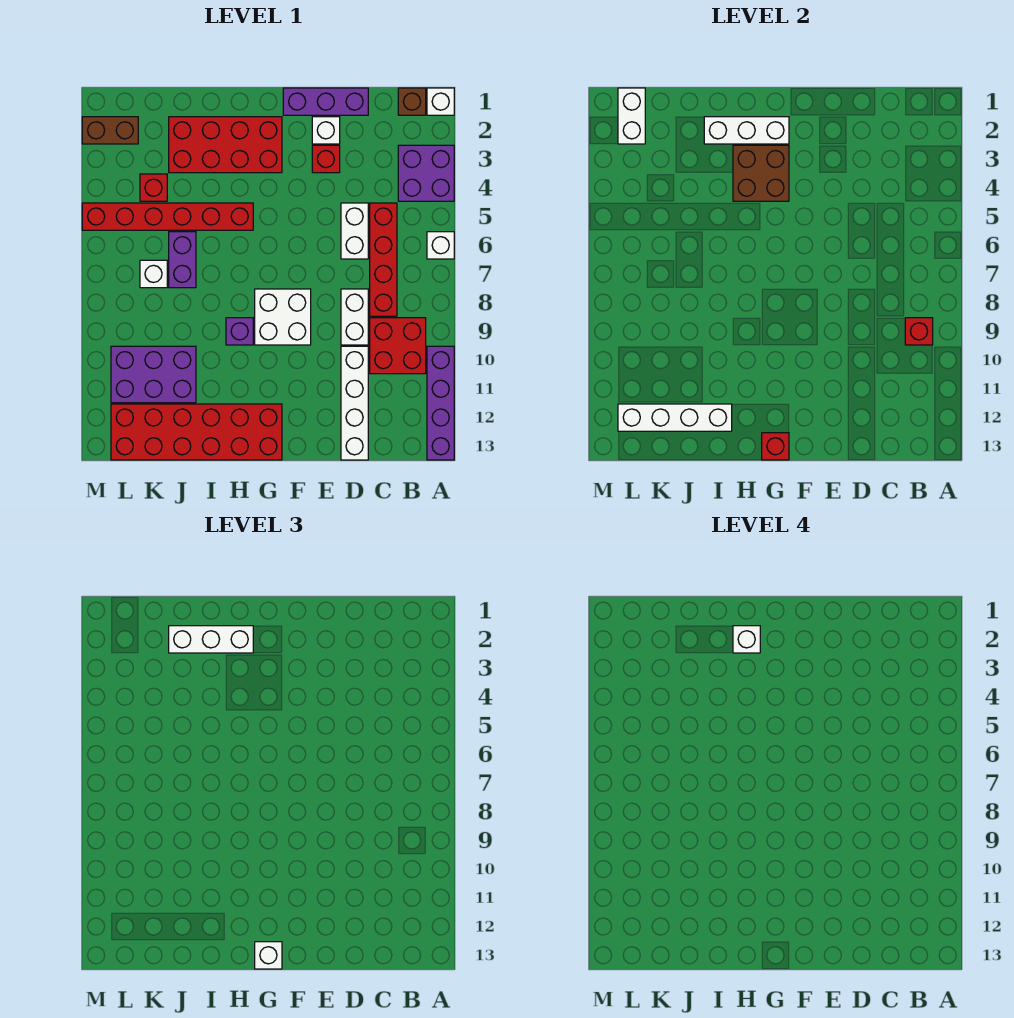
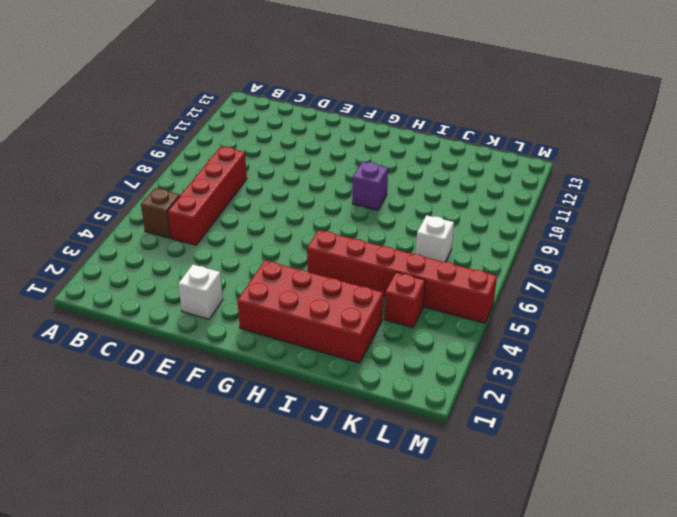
brown 1x1 brick [141,188,180,238] -> brown 1x1 brick moved to [398,88,426,115]
none -> white 1x1 brick [427,88,454,115]
none -> purple 2x2 brick [398,145,454,201]
none -> white 1x1 brick [427,232,454,259]
none -> purple 1x4 brick [427,346,454,460]

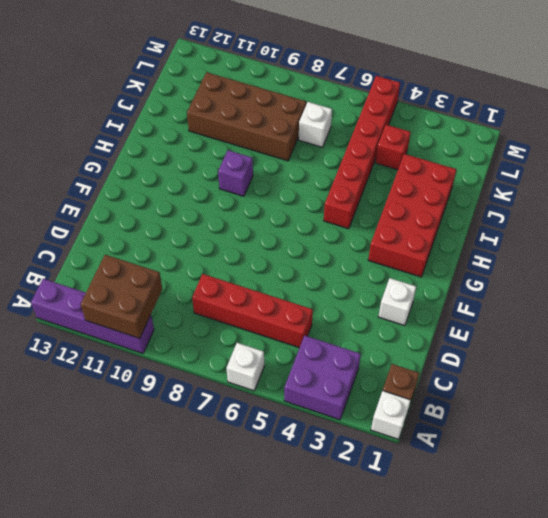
brown 2x2 brick [81,255,162,338] -> brown 2x2 brick moved to [733,145,789,201]
brown 2x4 brick [187,72,306,161] -> purple 2x3 brick [111,346,196,403]
none -> red 2x2 brick [370,318,426,374]
none -> purple 1x3 brick [283,88,368,115]
none -> white 1x2 brick [341,203,368,259]
none -> white 1x2 brick [341,289,368,345]

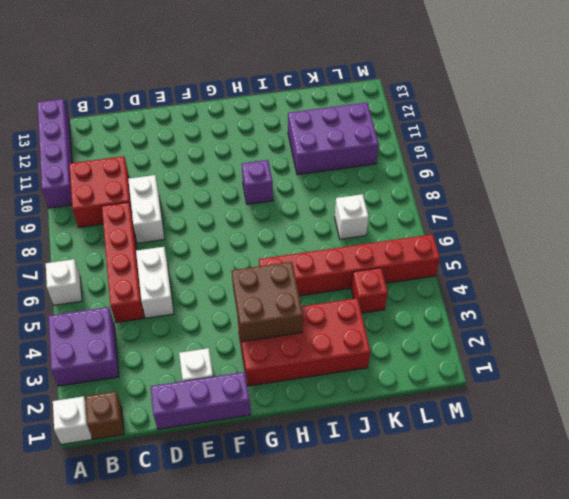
none -> white 1x4 brick [341,346,368,460]
none -> red 1x1 brick [312,145,340,173]
none -> white 2x2 brick [255,289,311,345]
none -> red 2x6 brick [111,404,282,460]

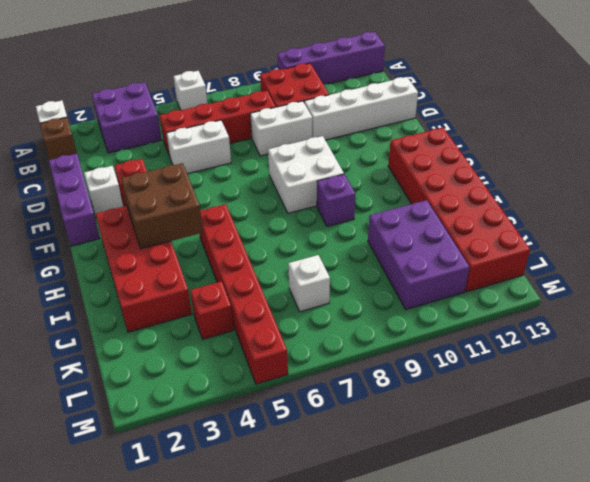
none -> purple 1x2 brick [169,232,196,288]
none -> brown 1x2 brick [82,117,138,144]
none -> red 1x1 brick [905,318,933,345]
none -> white 1x3 brick [704,117,789,144]

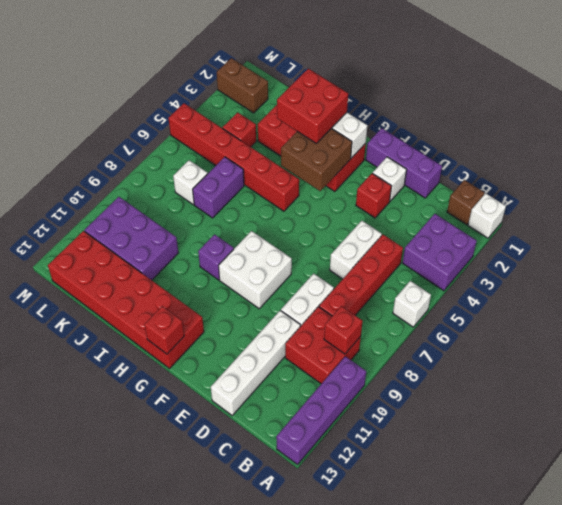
red 2x2 brick [277,69,348,143] -> white 1x3 brick [169,626,253,653]
none -> white 1x4 brick [618,404,732,431]
none -> white 1x2 brick [618,88,645,144]
none -> white 1x1 brick [255,942,282,969]
none -> white 1x1 brick [733,626,760,653]

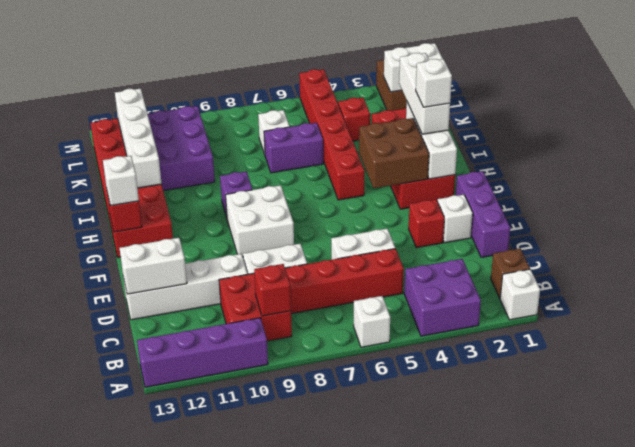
white 1x2 brick [120,238,187,294] -> none

